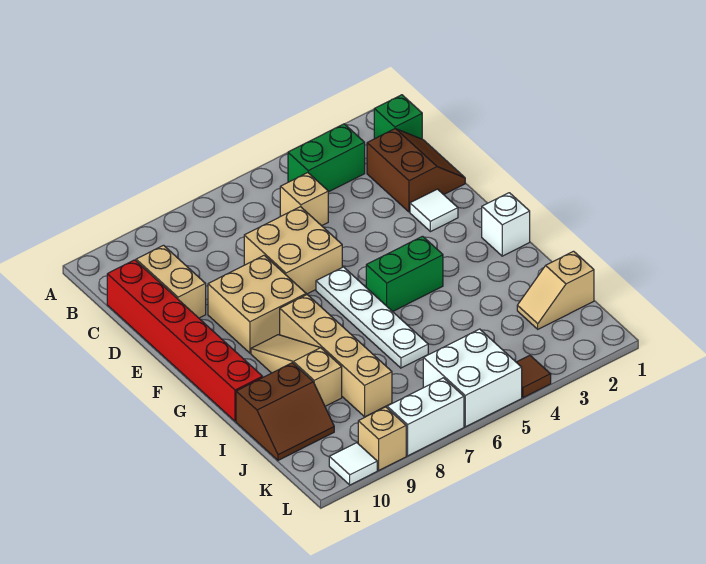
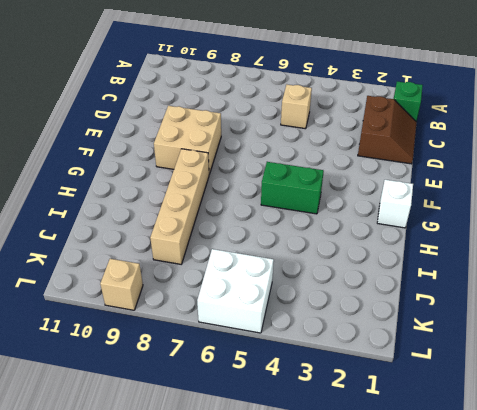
none -> green 1x2 brick [288,124,365,192]
none -> tan 1x2 brick [136,245,206,318]
none -> red 1x6 brick [107,260,263,421]

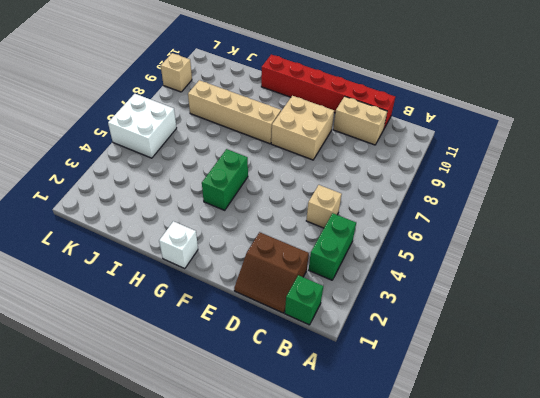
none -> tan 2x2 brick [244,207,342,294]
none -> white 1x1 tile [410,189,458,232]
none -> white 1x4 plate [316,267,428,368]

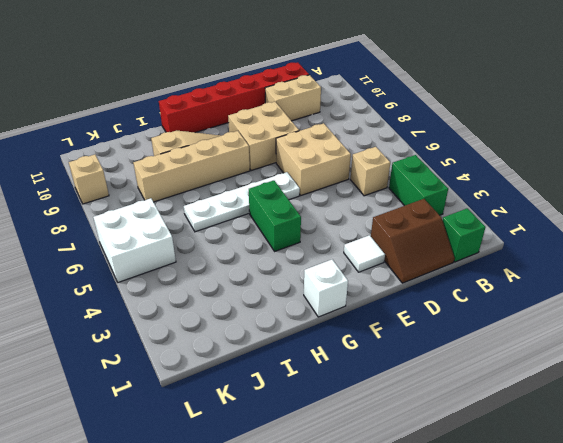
none -> brown 2x2 slope [236,363,334,460]
none -> tan 1x2 slope [517,251,594,329]
none -> brown 1x1 tile [516,355,551,398]

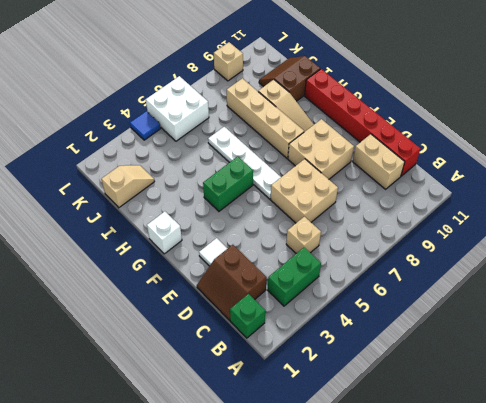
blue 1x1 tile [130,111,161,140] -> brown 1x1 tile [516,355,551,398]
none -> white 1x2 brick [387,378,464,456]
none -> white 1x1 tile [329,443,377,485]

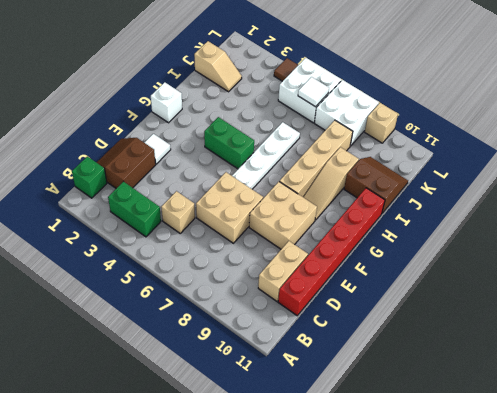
white 1x1 tile [298,77,329,107] -> white 1x1 tile moved to [329,443,377,485]
white 2x2 brick [314,80,379,146] -> white 1x2 brick [387,378,464,456]

